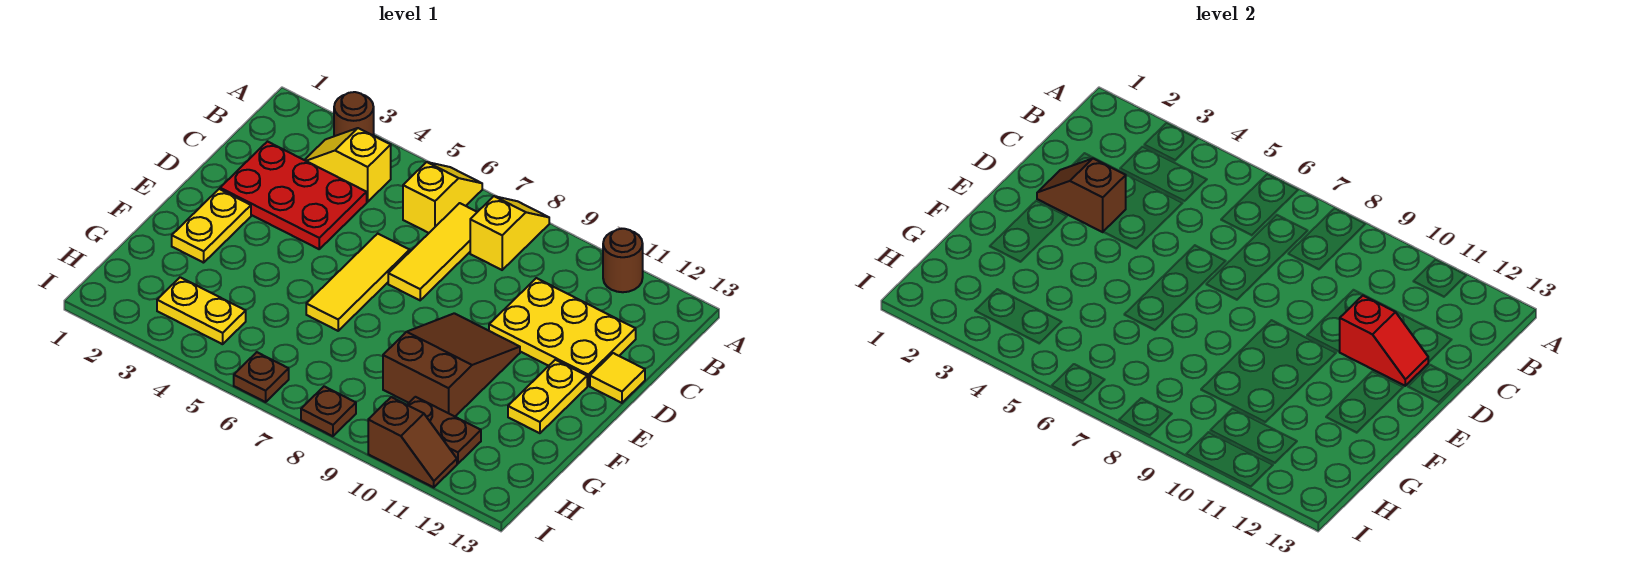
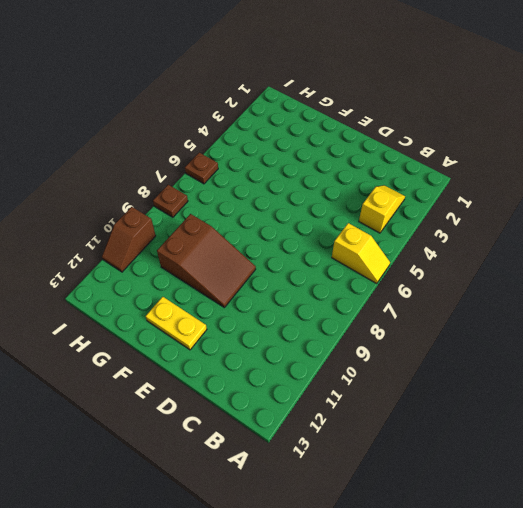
none -> brown 1x1 round brick [334,92,374,136]
none -> yellow 1x2 slope [470,196,549,270]
none -> brown 1x1 round brick [603,229,643,292]

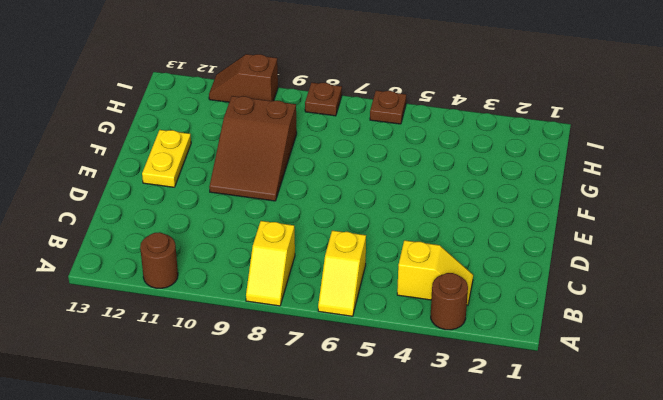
none -> yellow 1x3 tile [388,203,477,300]
none -> red 2x3 plate [220,142,367,249]
none -> yellow 2x3 plate [489,278,636,386]

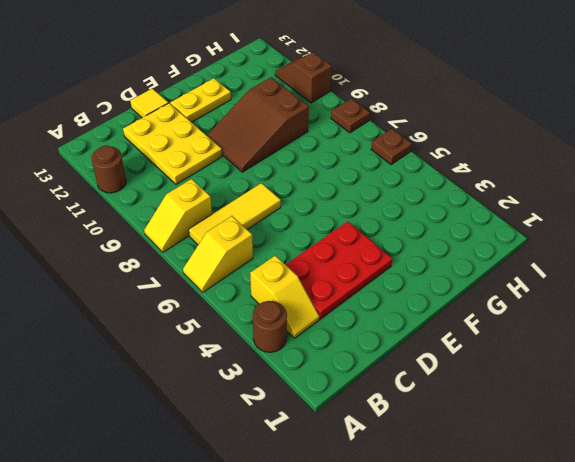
red 2x3 plate [286,221,392,319] -> red 2x3 plate turned to [220,142,367,249]
none -> yellow 1x3 tile [306,234,410,331]
none -> yellow 1x2 plate [172,189,251,263]
none -> yellow 1x2 plate [157,277,246,344]

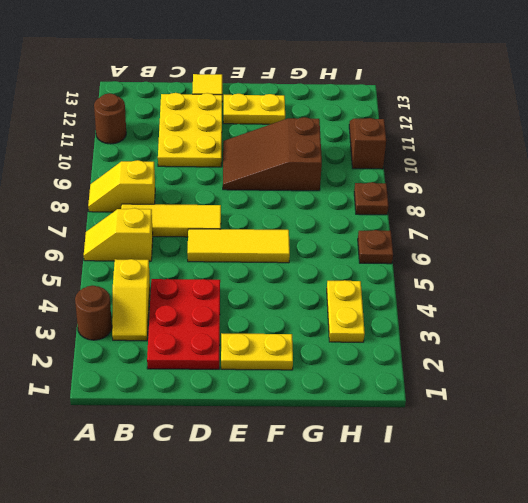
none -> brown 1x2 plate [407,397,481,464]
none -> brown 1x2 slope [1037,158,1126,232]
none -> red 1x2 slope [1340,295,1428,386]

